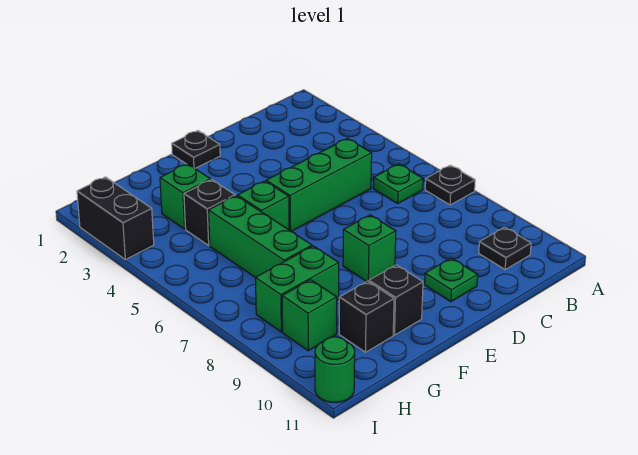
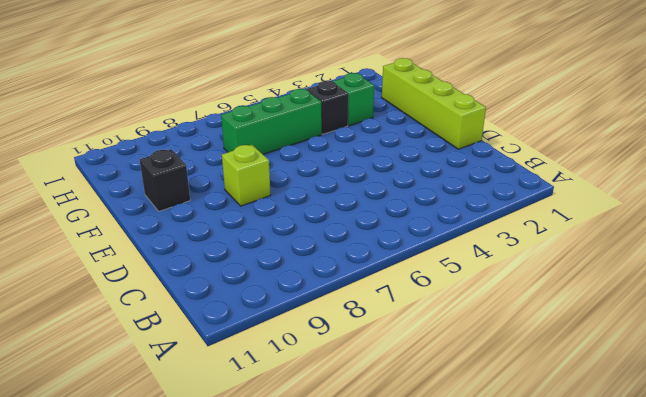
lime 1x4 brick [382,58,486,149] -> black 1x1 plate [172,131,220,168]
lime 1x1 brick [222,145,271,206] -> green 1x1 brick [343,215,396,282]
none -> black 1x1 plate [425,165,475,205]
none -> green 1x1 plate [373,164,423,203]
none -> black 1x1 plate [479,227,531,269]

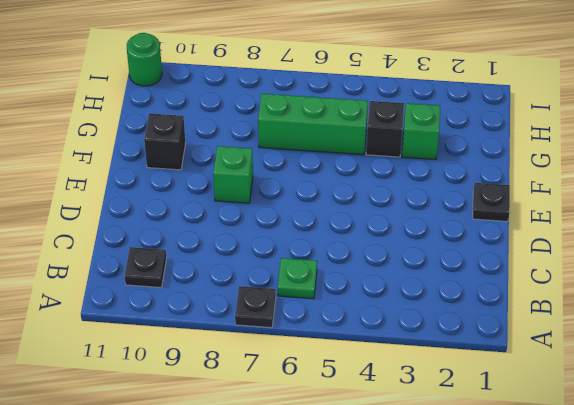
none -> green 1x3 brick [266,139,372,232]
none -> green 1x1 plate [425,258,478,302]
none -> green 1x1 brick [238,181,289,230]

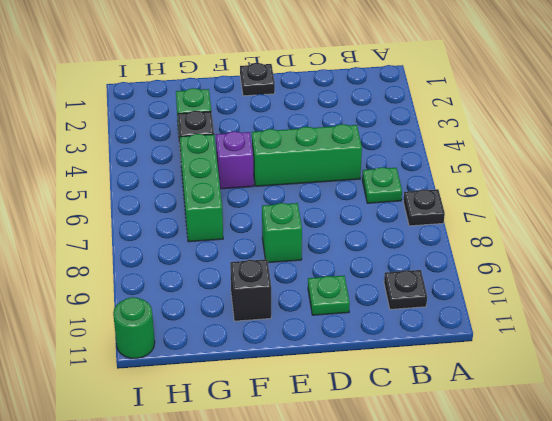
purple 1x1 brick [216,131,254,189] -> green 1x1 brick [238,181,289,230]
none -> green 1x2 brick [255,246,339,332]
none -> black 1x1 brick [339,281,394,352]
none -> green 1x1 brick [282,280,337,351]

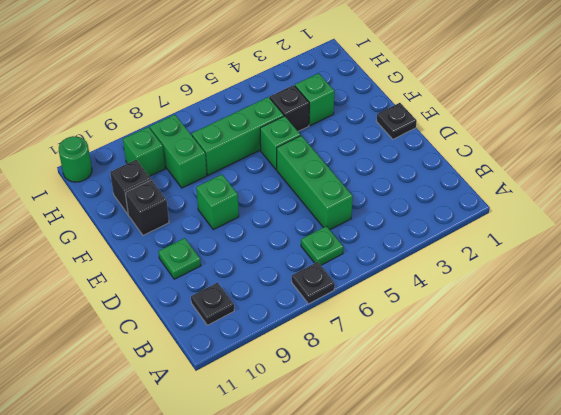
none -> black 1x2 brick [77,177,154,260]

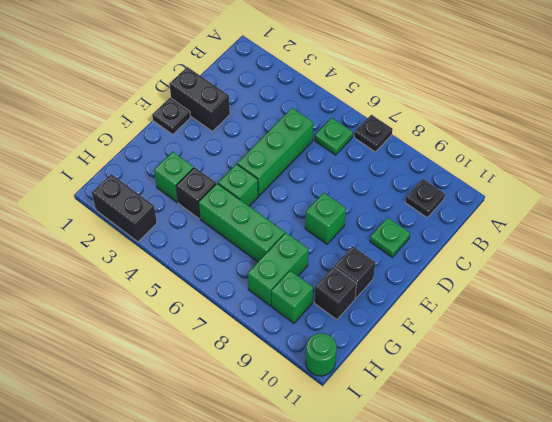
black 1x2 brick [169,67,230,131] -> none

